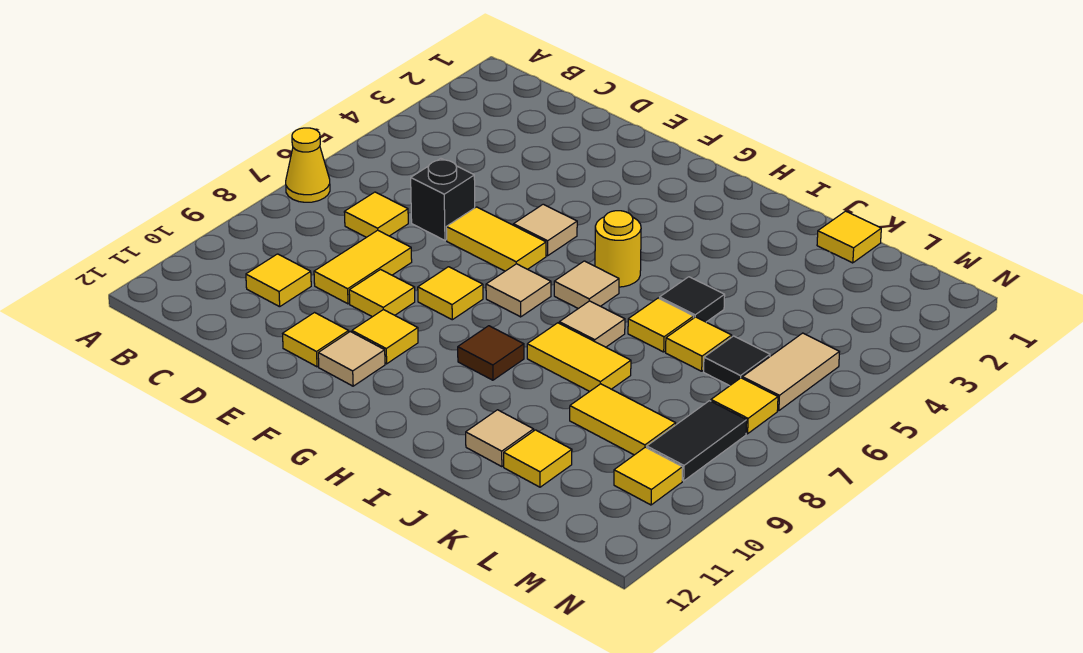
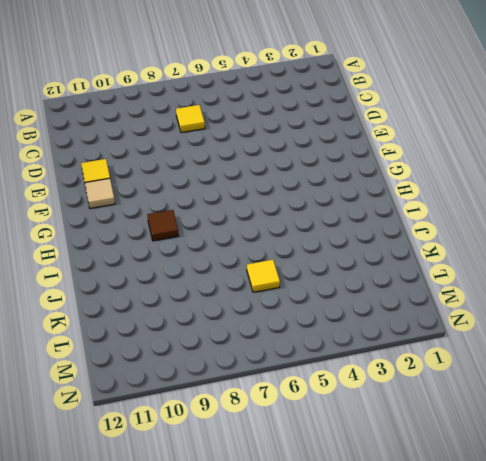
none -> yellow 1x1 cone [286,128,330,202]
none -> yellow 1x1 tile [246,254,311,307]
none -> black 1x1 brick [411,158,475,240]
none -> yellow 1x2 tile [314,230,412,304]

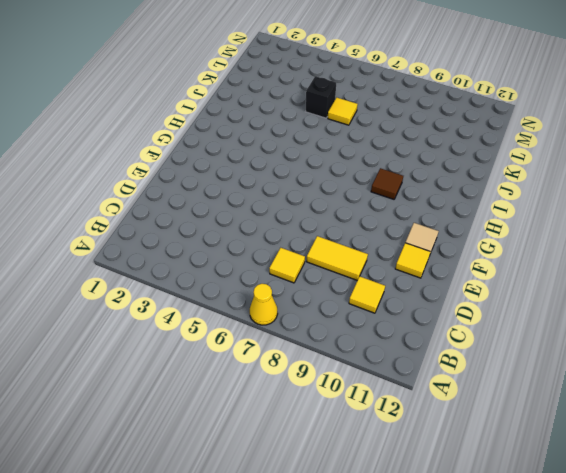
black 1x1 brick [305,76,336,118] -> black 1x1 brick moved to [411,158,475,240]
none -> yellow 1x2 tile [446,207,546,271]
none -> yellow 1x1 tile [349,270,415,317]
none -> tan 1x1 tile [513,204,577,256]
none -> yellow 1x1 tile [418,267,483,320]

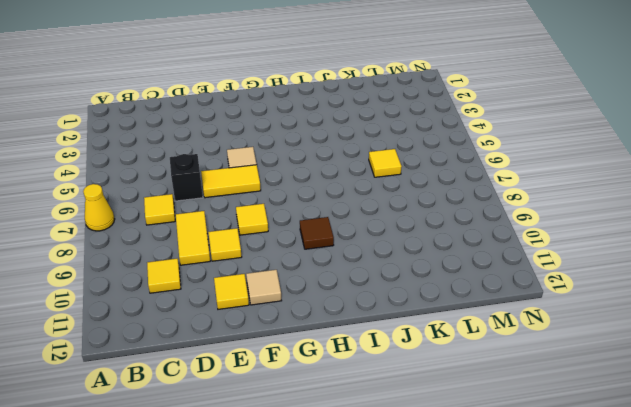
none -> yellow 1x1 tile [352,310,418,364]
none -> tan 1x1 tile [486,264,551,317]
none -> yellow 1x1 round brick [595,211,641,287]
none -> tan 1x1 tile [554,261,619,309]

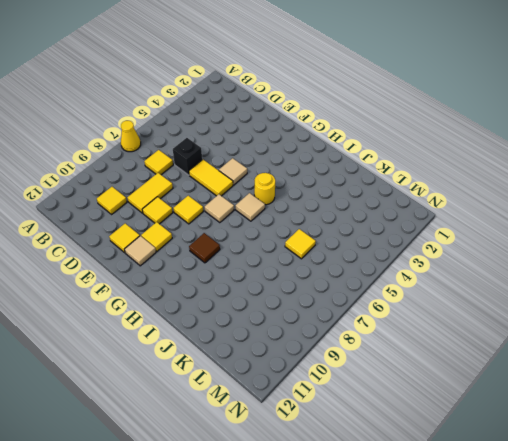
none -> tan 1x1 tile [559,301,625,347]
none -> yellow 1x2 tile [527,323,631,391]
none -> black 1x1 tile [659,277,725,322]
none -> yellow 1x1 tile [628,298,694,352]

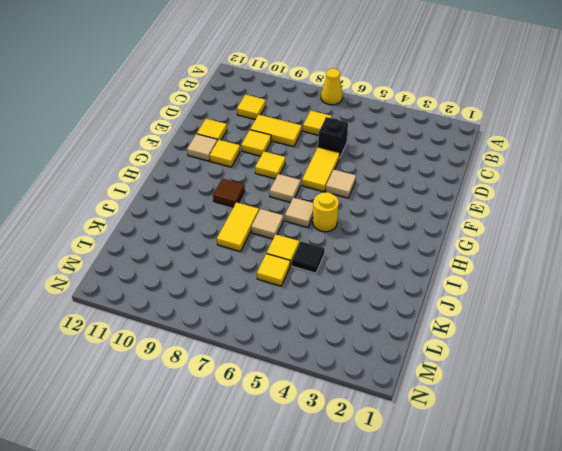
none -> tan 1x1 tile [466,410,534,467]
none -> yellow 1x1 tile [817,211,881,263]
none -> yellow 1x2 tile [570,384,676,455]
none -> yellow 1x1 tile [504,430,572,487]

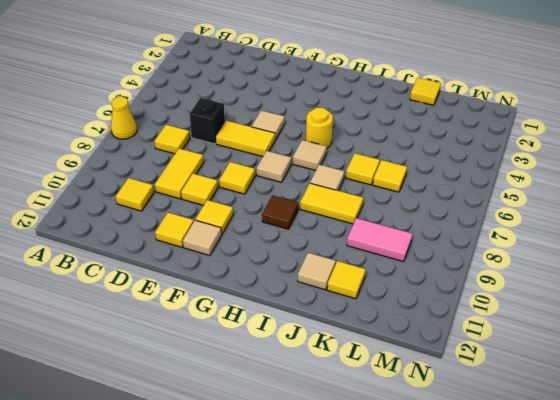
pink 1x2 tile [347,218,412,262] -> yellow 1x2 tile [570,384,676,455]
none -> black 1x1 tile [659,277,725,322]
none -> black 1x1 tile [704,336,770,386]
none -> tan 1x2 tile [742,333,839,411]
none -> yellow 1x1 tile [711,378,778,434]

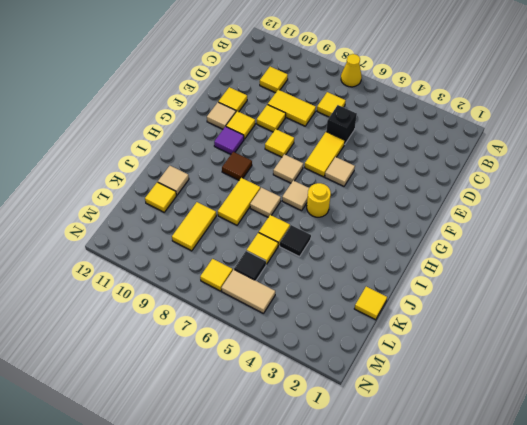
purple 1x1 tile [214,127,244,154] -> none
none -> black 1x2 tile [647,401,747,481]
none -> yellow 1x1 tile [614,447,683,505]

